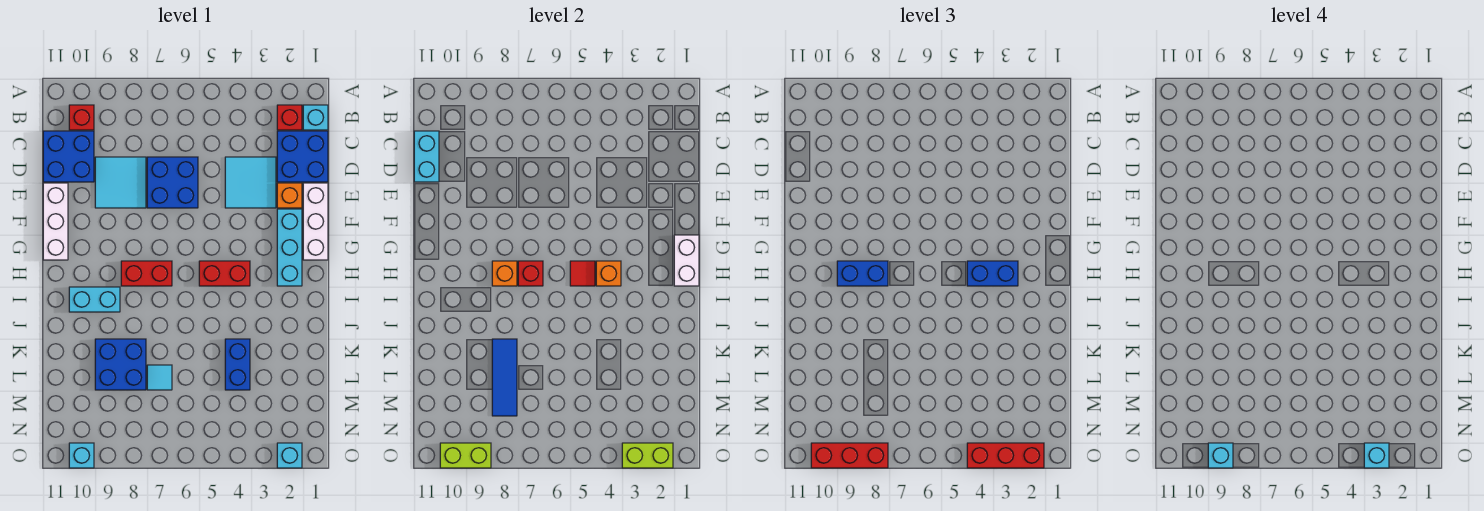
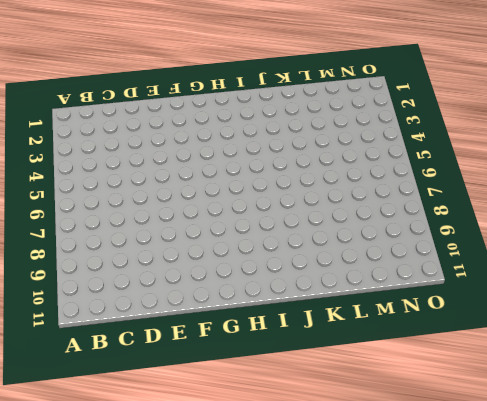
none -> cyan 1x1 brick [303,105,328,130]
none -> red 1x1 brick [277,105,302,130]
none -> red 1x1 brick [69,105,94,130]
none -> blue 2x2 brick [277,131,328,182]

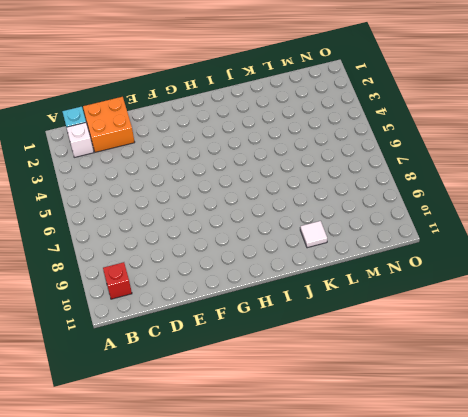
white 1x1 brick [66,123,94,157] -> red 1x1 brick [277,105,302,130]
orange 2x2 brick [83,97,135,152] -> blue 2x2 brick [277,131,328,182]
white 1x1 tile [300,221,327,248] -> none
none -> blue 2x2 brick [43,131,94,182]
none -> cyan 2x2 tile [225,157,276,208]
none -> blue 2x2 brick [147,157,198,208]
none -> cyan 2x2 tile [95,157,146,208]

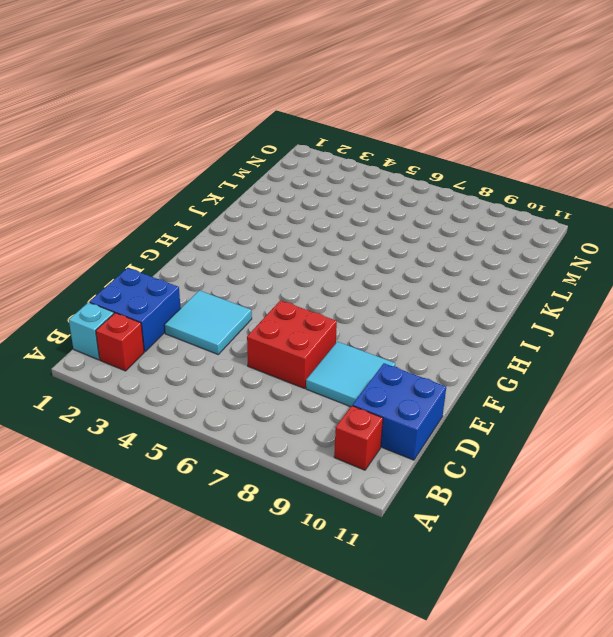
red 2x2 brick [247,300,337,388] -> blue 2x2 brick [147,157,198,208]
none -> white 1x3 brick [303,183,328,260]
none -> orange 1x1 brick [277,183,302,208]
none -> white 1x3 brick [43,183,68,260]
none -> cyan 1x3 brick [277,209,302,286]

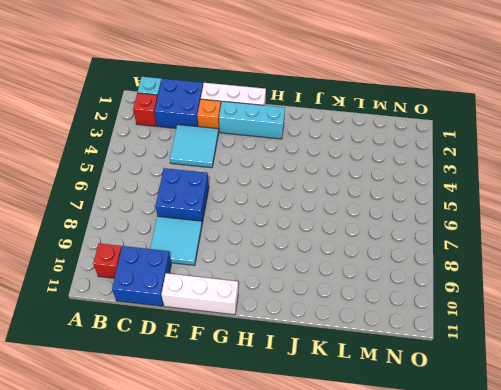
none -> red 1x2 brick [199,261,250,286]
none -> red 1x2 brick [121,261,172,286]
none -> cyan 1x2 brick [69,287,120,312]
none -> blue 1x2 brick [225,339,250,390]

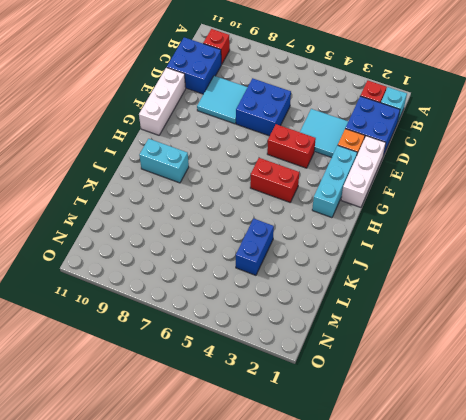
red 1x2 brick [267,124,316,168] -> red 1x2 brick moved to [121,261,172,286]
none -> blue 2x2 brick [95,339,146,390]
none -> cyan 1x1 tile [147,365,172,390]
none -> cyan 1x1 brick [277,443,302,468]
none -> cyan 1x1 brick [69,443,94,468]

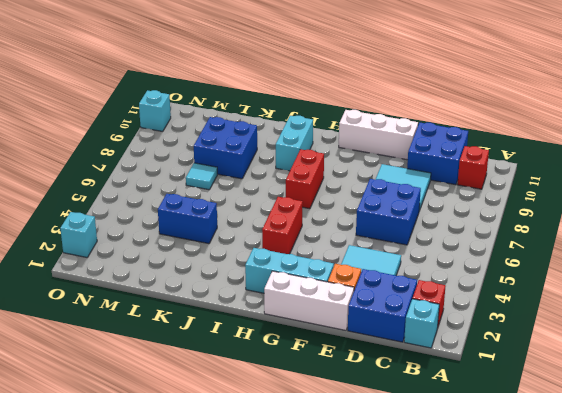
none -> cyan 1x2 brick [414,131,439,182]
none -> white 1x2 brick [674,235,699,286]
none -> orange 1x1 brick [596,261,621,286]
none -> red 1x1 tile [570,261,595,286]

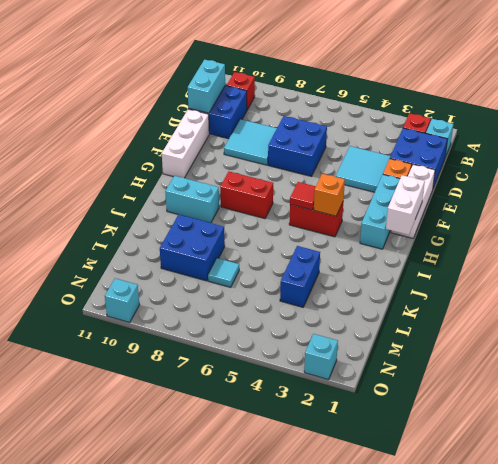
none -> red 1x1 brick [518,261,543,286]
none -> orange 1x1 brick [492,261,517,286]
none -> blue 1x3 tile [492,339,517,416]
none -> lime 1x2 brick [622,443,673,468]

